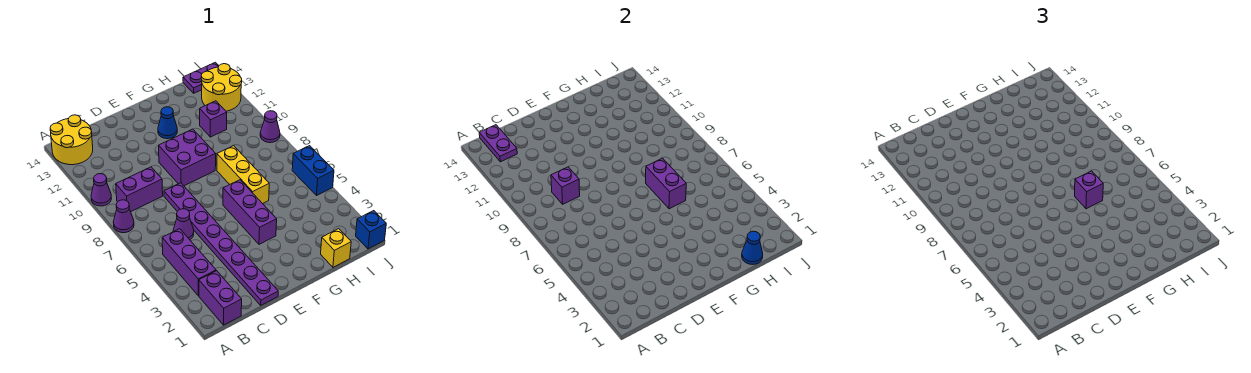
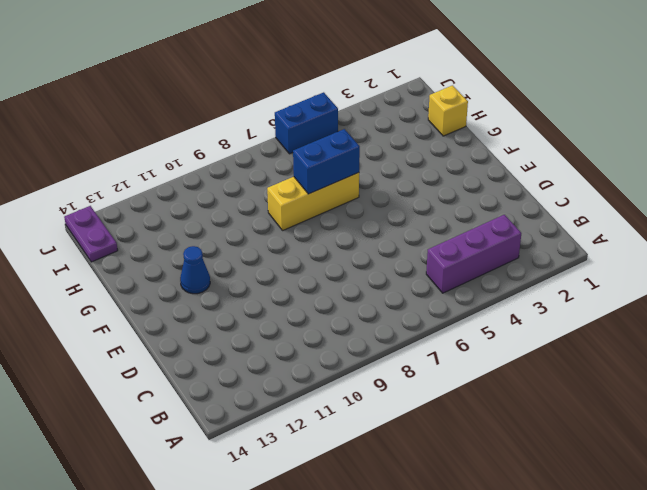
blue 1x2 brick [293,129,360,194] -> purple 1x2 brick [646,158,686,209]
none -> purple 1x1 cone [113,200,134,233]
none -> purple 1x1 cone [91,174,111,206]
none -> yellow 2x2 round brick [50,115,93,165]

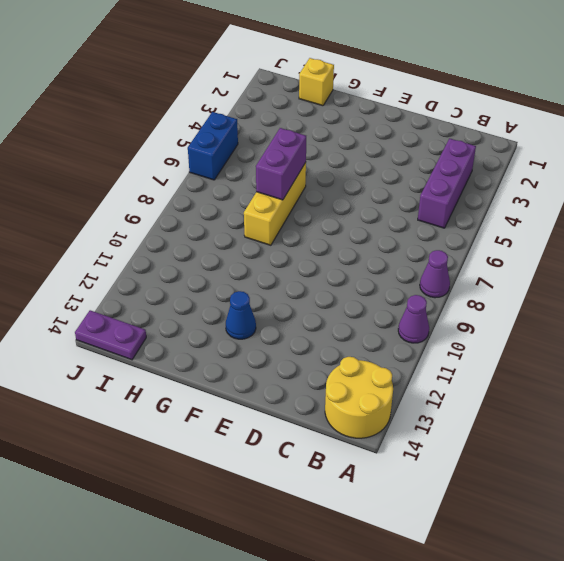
none -> purple 1x2 brick [199,271,242,325]
none -> purple 1x2 brick [116,167,163,212]
none -> purple 1x1 cone [173,209,194,240]

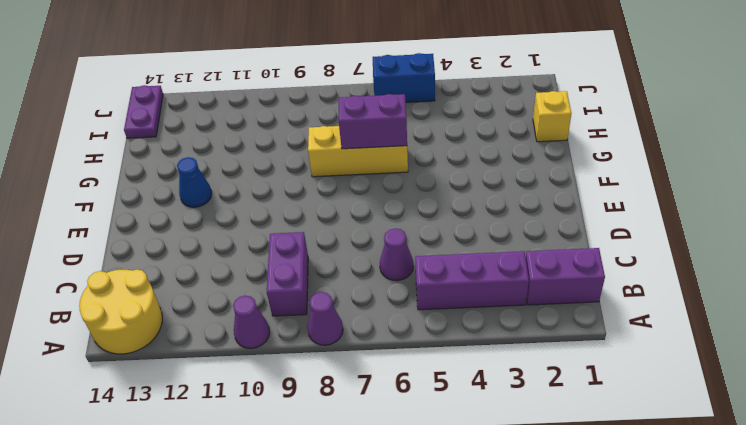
none -> purple 1x8 plate [164,183,278,305]
none -> purple 2x2 brick [159,129,216,186]
none -> purple 1x3 brick [223,180,277,244]

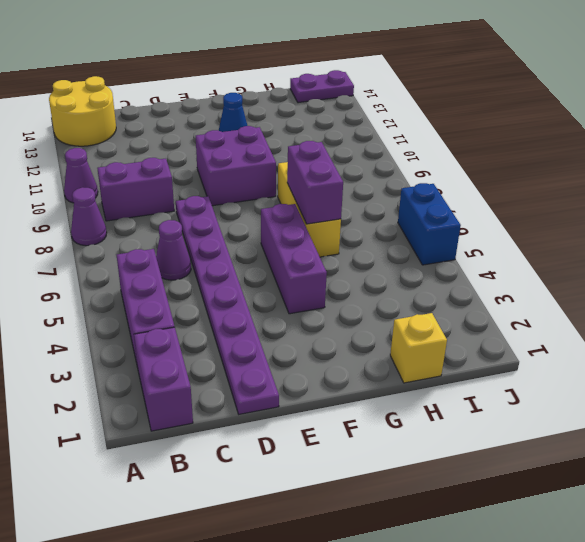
none -> purple 1x1 brick [200,101,227,137]
none -> yellow 2x2 round brick [201,64,242,111]
none -> blue 1x1 brick [356,211,386,249]

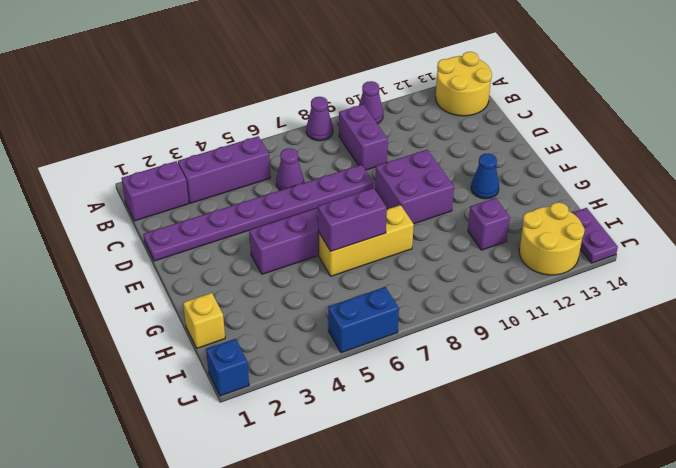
none -> purple 1x1 cone [260,111,280,143]
none -> purple 1x2 plate [479,125,517,162]
none -> purple 1x1 brick [551,167,580,204]

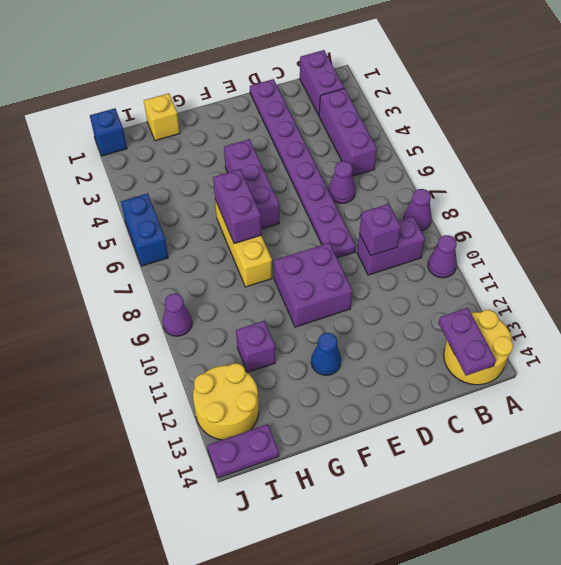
none -> blue 1x1 cone [742,231,763,265]
none -> purple 1x1 brick [1075,171,1103,209]

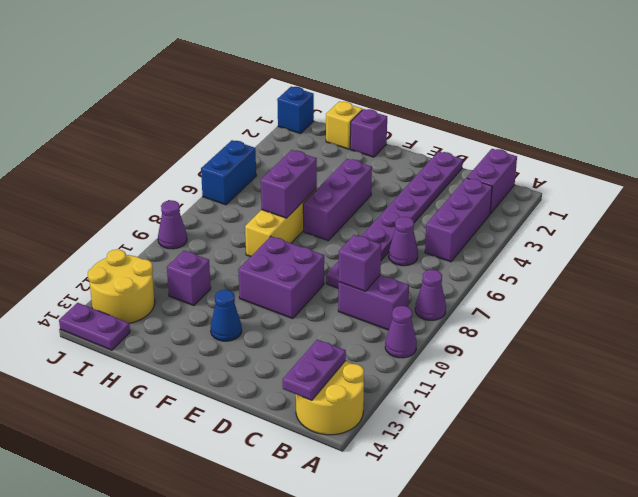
purple 1x1 brick [350,109,387,157] -> purple 1x1 brick moved to [1075,171,1103,209]
none -> blue 1x1 cone [742,231,763,265]

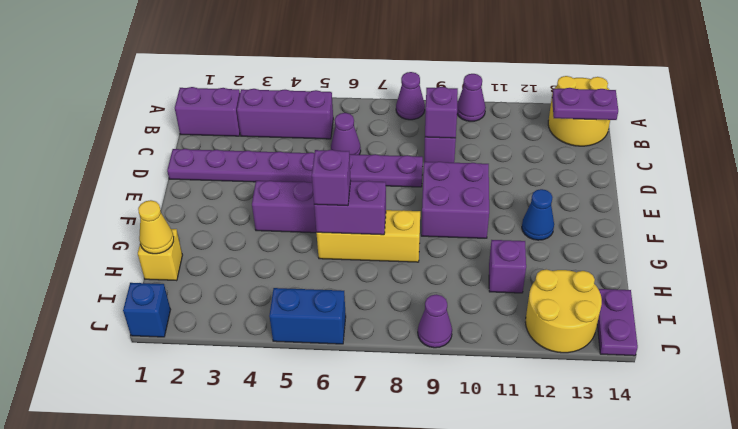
yellow 1x1 cone [138,200,174,254] -> blue 1x1 cone [742,231,763,265]

